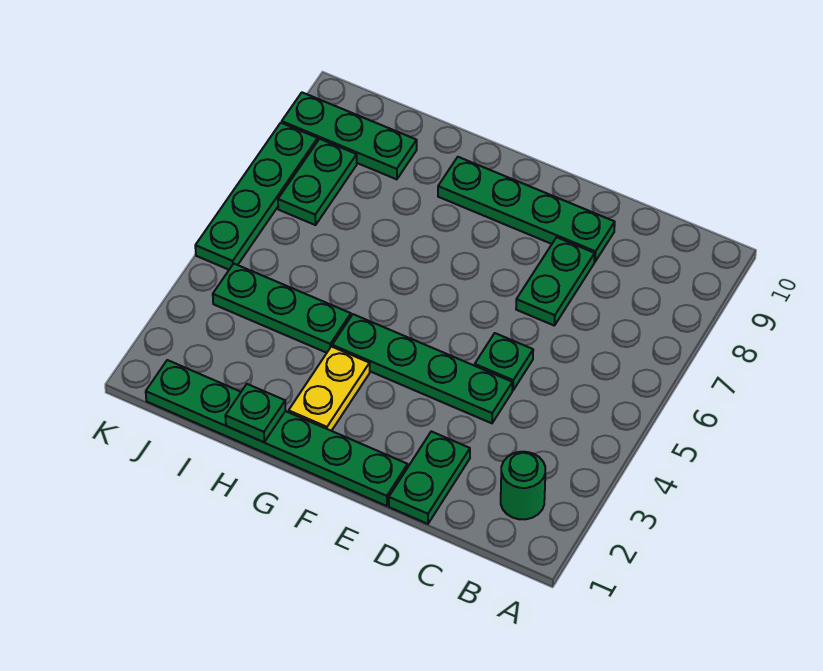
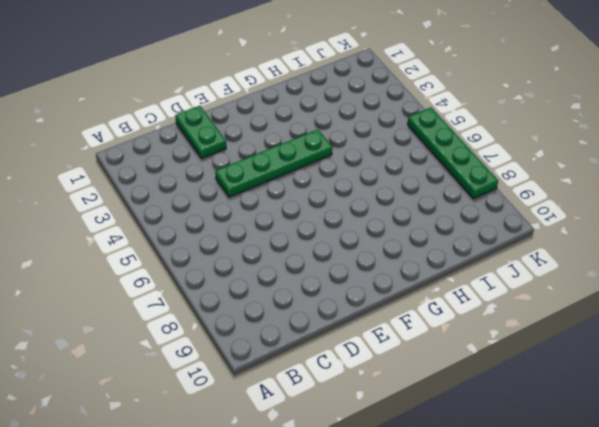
none -> green 1x1 round brick [501,452,545,519]
none -> green 1x1 plate [475,333,533,390]
none -> green 1x2 plate [516,237,595,326]

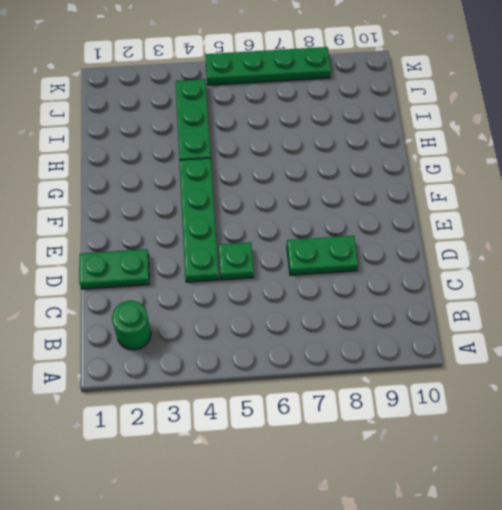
none -> green 1x4 plate [438,157,615,262]
none -> green 1x6 plate [146,360,408,506]
none -> yellow 1x2 plate [289,346,370,431]

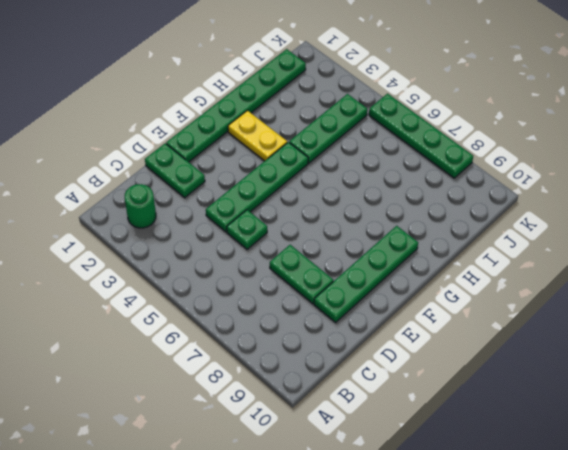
none -> green 1x3 plate [282,93,417,179]
none -> green 1x2 plate [278,139,357,225]
none -> green 1x1 plate [225,384,286,442]

